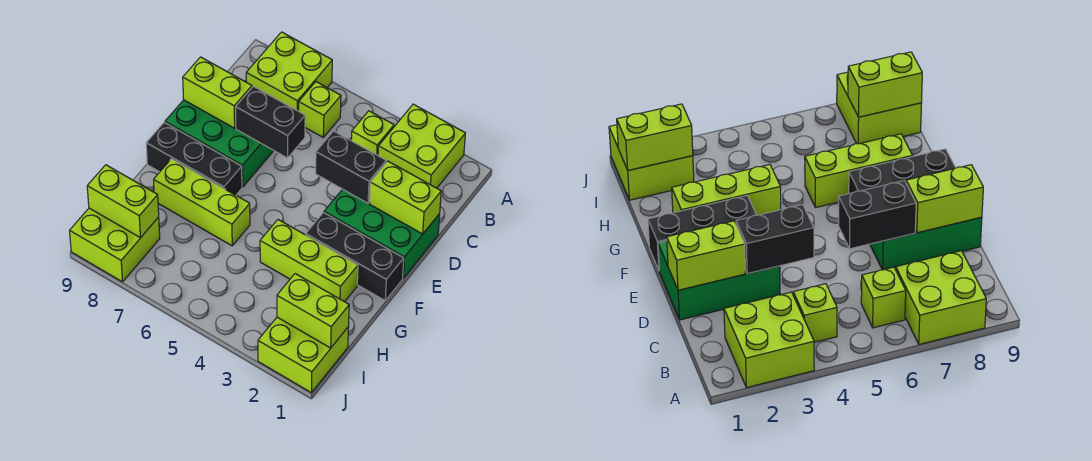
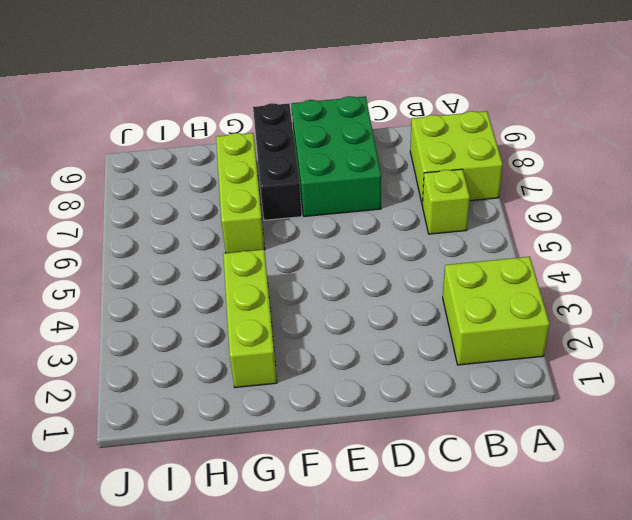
none -> lime 1x1 brick [351,111,394,155]
none -> green 2x3 brick [324,189,440,278]
none -> black 1x3 brick [306,213,404,300]

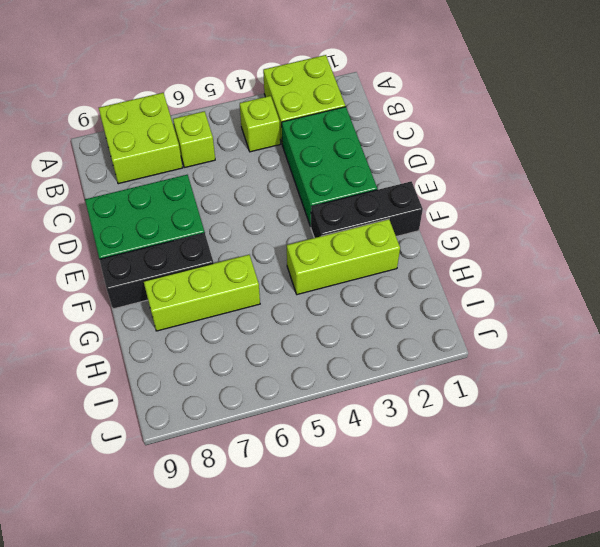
green 2x3 brick [282,107,377,226] -> green 2x3 brick turned to [324,189,440,278]
none -> lime 2x2 brick [258,317,349,392]
none -> lime 2x2 brick [70,208,160,282]
none -> lime 1x2 brick [369,161,441,234]

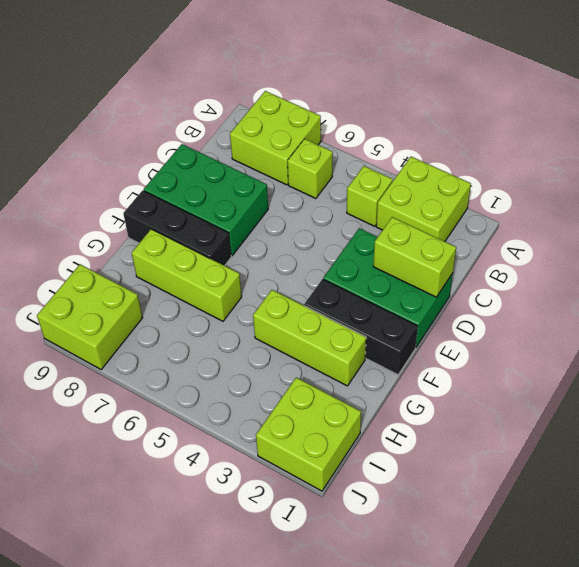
none -> black 1x2 brick [316,131,386,203]
none -> black 1x2 brick [236,86,305,158]
none -> lime 1x2 brick [183,57,252,128]

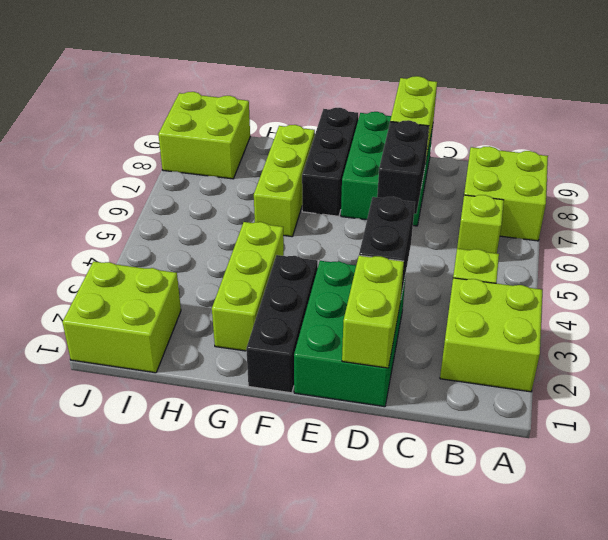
none -> lime 1x2 brick [277,274,349,348]
none -> lime 1x2 brick [87,165,159,238]

